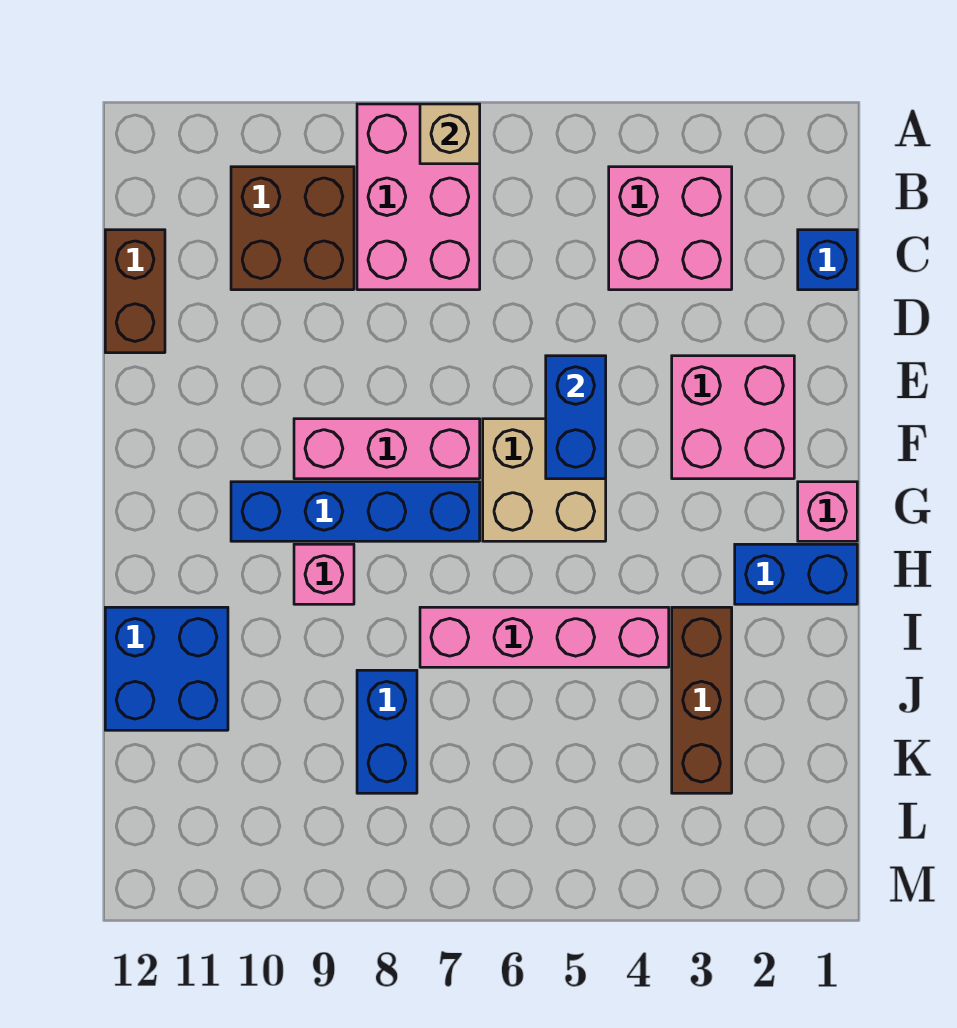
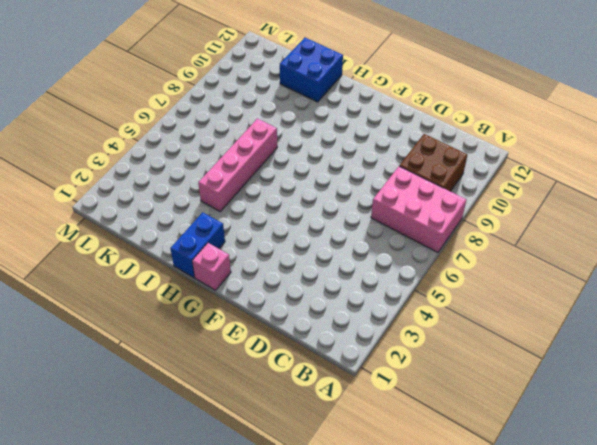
none -> pink 2x2 brick [609,167,732,290]
none -> blue 1x1 brick [798,230,857,290]
none -> brown 1x2 brick [105,230,165,353]

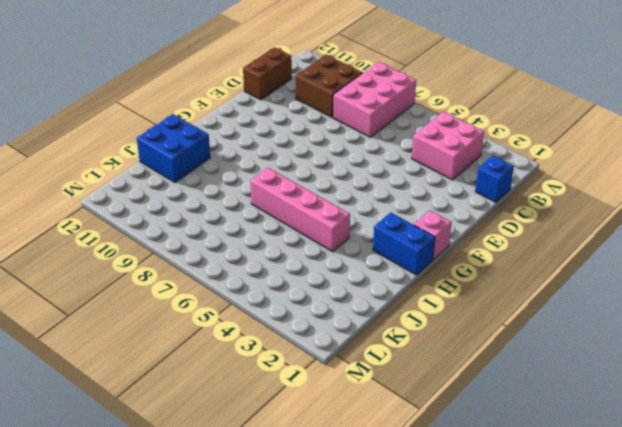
none -> pink 2x2 brick [672,356,794,479]
none -> tan 2x2 brick [483,419,606,541]
none -> pink 1x3 brick [294,419,480,479]

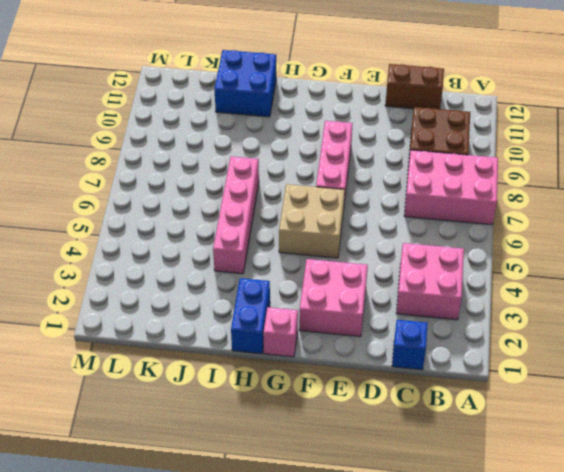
none -> blue 1x4 brick [231,482,480,541]
none -> pink 1x1 brick [294,544,354,604]
none -> brown 1x3 brick [672,607,732,793]

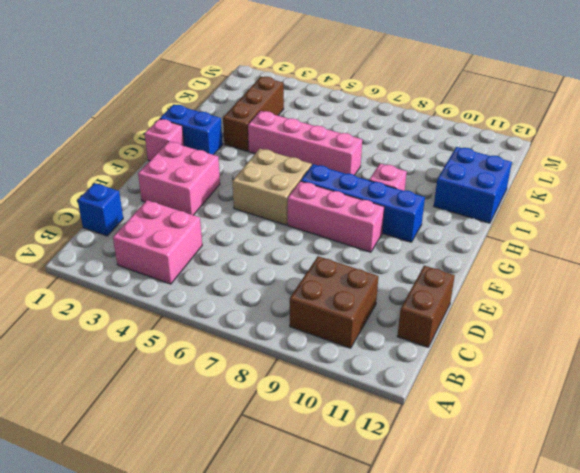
none -> pink 2x3 brick [357,104,480,290]
none -> blue 1x2 brick [357,670,417,793]
none -> tan 1x1 brick [420,104,480,164]

